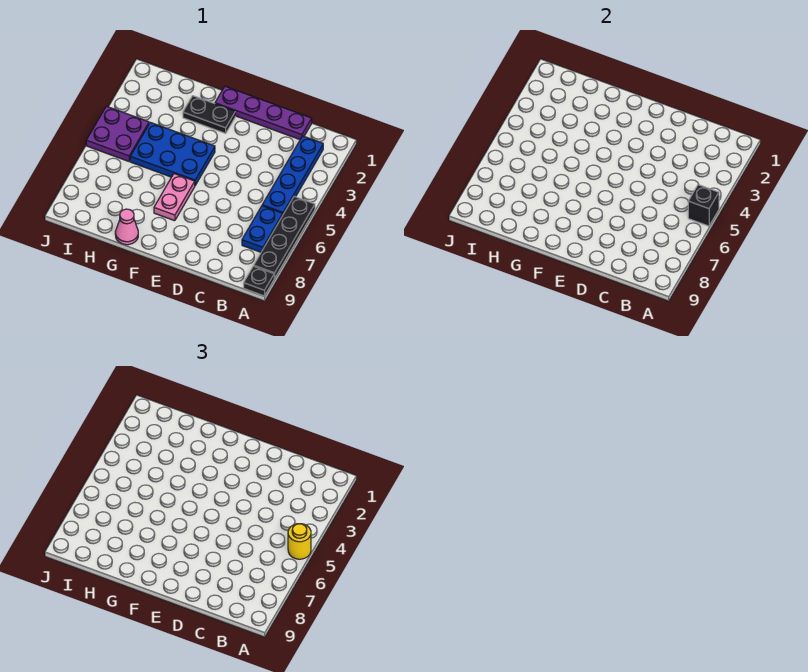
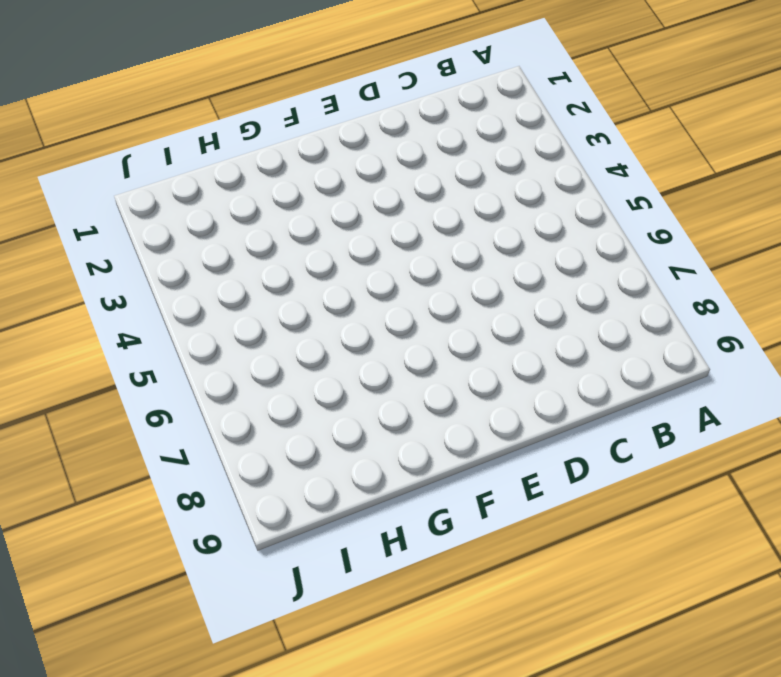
none -> black 1x4 plate [254,196,315,278]
none -> black 1x1 plate [244,266,274,296]
none -> blue 1x4 plate [262,136,323,214]

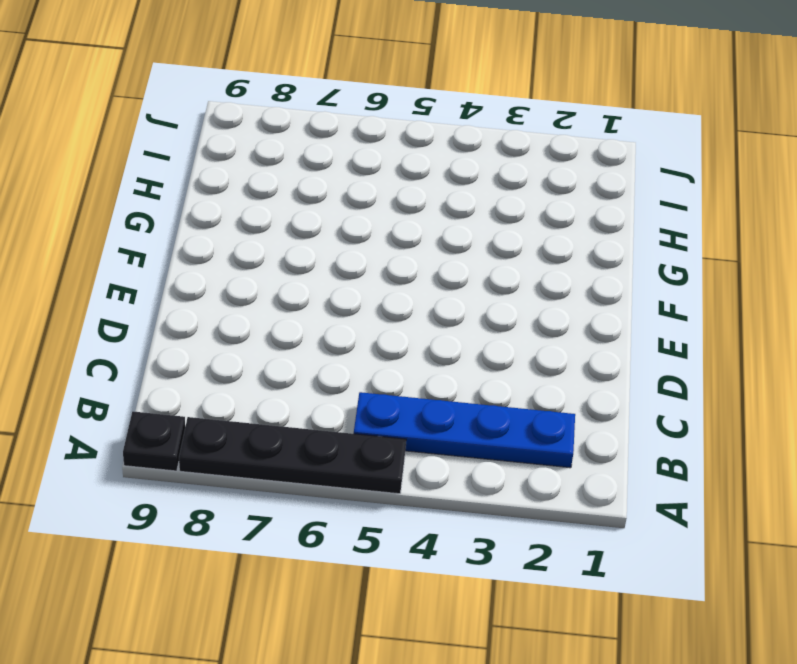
none -> blue 1x2 plate [242,206,283,252]
none -> purple 1x4 plate [215,86,312,139]
none -> black 1x2 plate [183,96,235,133]

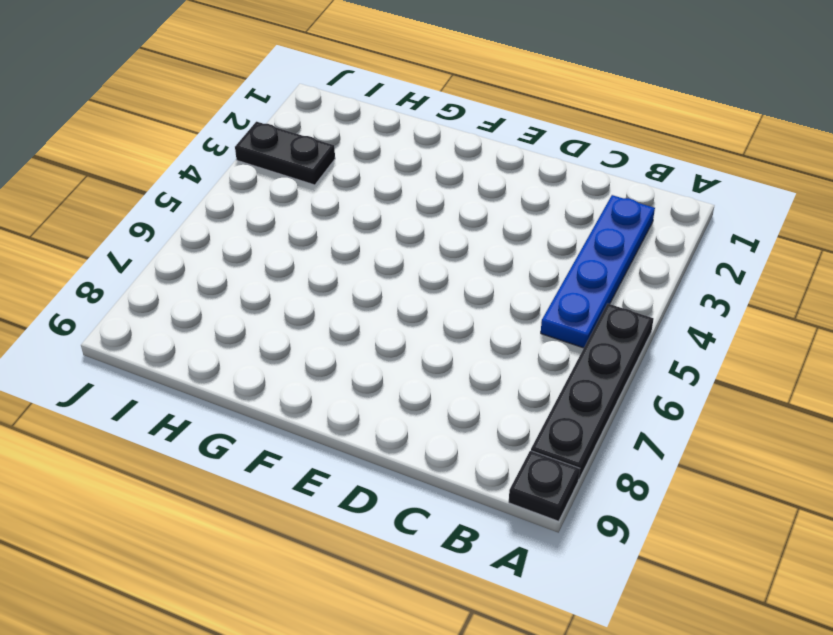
black 1x2 plate [235,122,335,185] -> black 1x2 plate moved to [183,96,235,133]
none -> blue 1x2 plate [242,206,283,252]
none -> purple 1x4 plate [215,86,312,139]
none -> blue 2x3 plate [130,122,215,185]

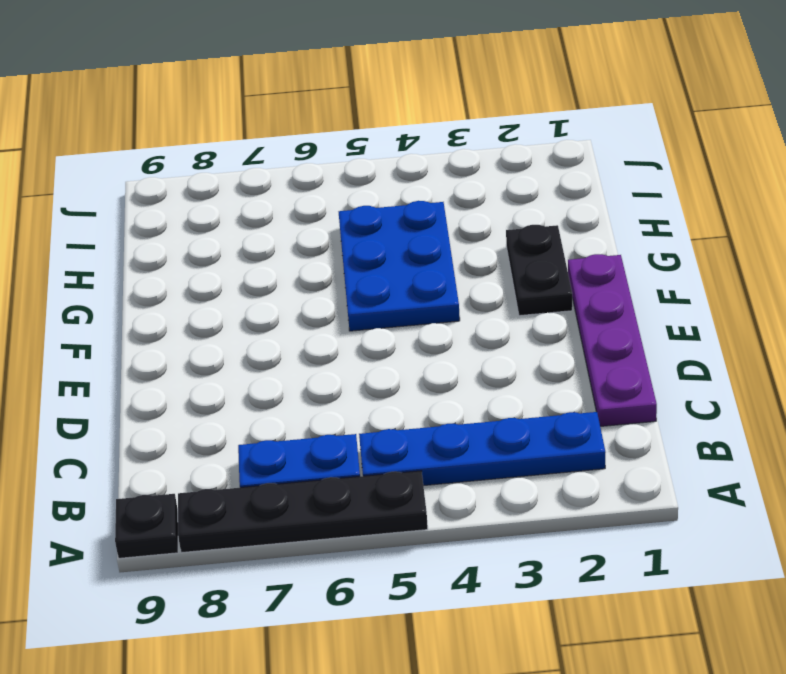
none -> pink 1x2 plate [154,174,195,221]
none -> pink 1x1 cone [115,209,138,245]
none -> purple 2x2 plate [86,106,149,161]

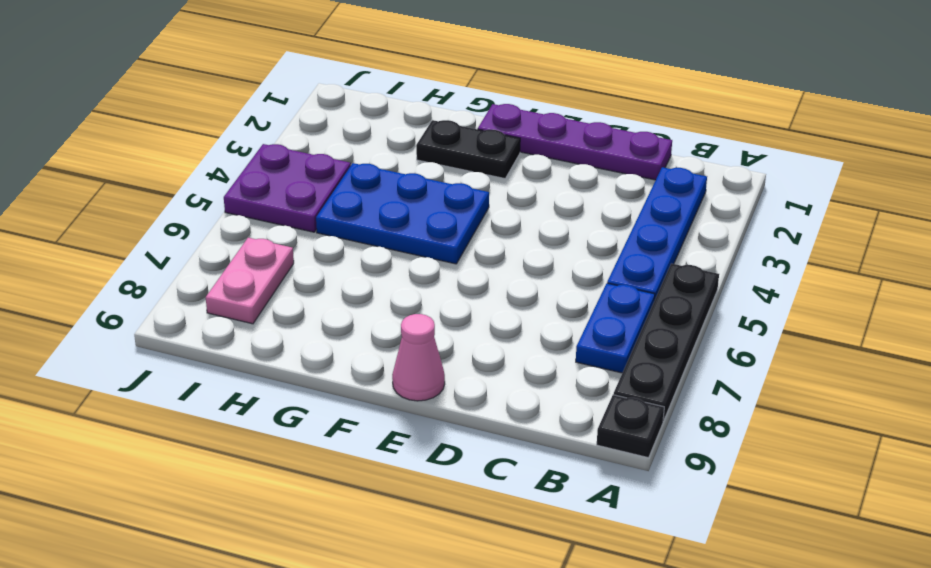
pink 1x1 cone [392,314,445,401] -> pink 1x1 cone moved to [115,209,138,245]
pink 1x2 plate [206,238,294,324] -> pink 1x2 plate moved to [154,174,195,221]
none -> black 1x1 brick [688,185,719,226]
none -> yellow 1x1 round brick [288,524,311,559]

